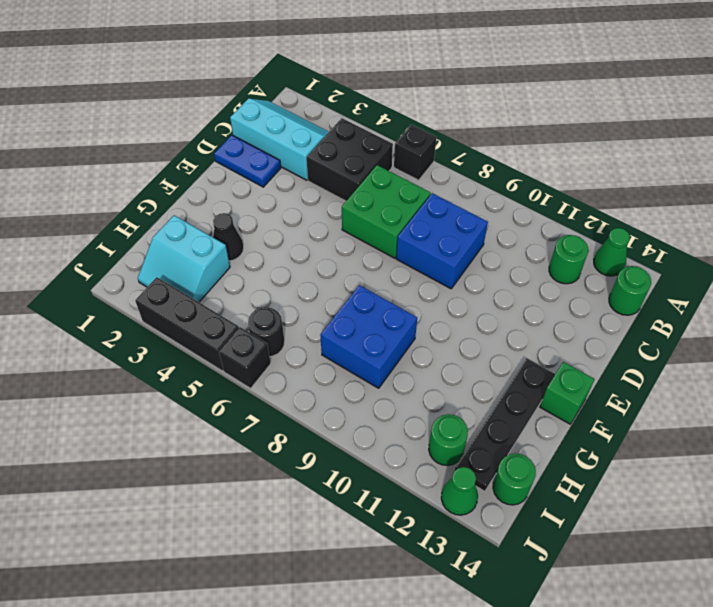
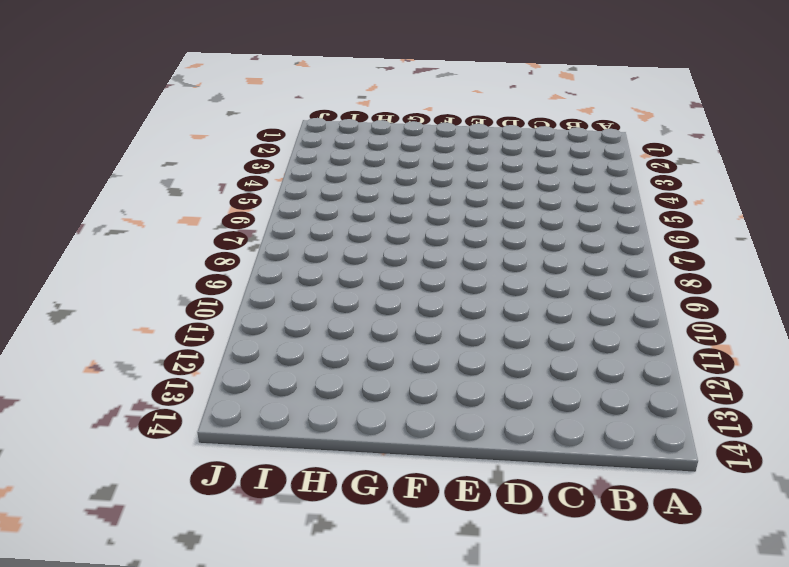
none -> black 1x1 brick [394,125,437,180]
none -> green 1x1 cone [594,228,630,276]
none -> cyan 2x3 slope [230,98,329,180]

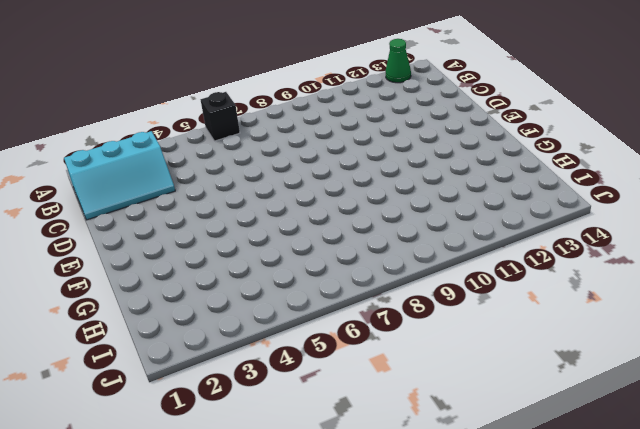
cyan 2x3 slope [64,131,175,220] -> cyan 2x3 slope turned to [230,98,329,180]
none -> black 2x2 brick [307,118,393,201]
none -> green 1x1 round brick [549,235,588,284]
none -> green 1x1 round brick [609,266,651,315]

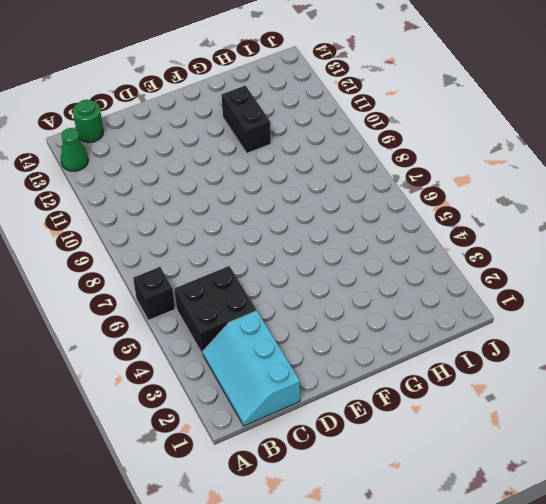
black 1x2 brick [221,85,271,153] -> none
none -> green 1x1 round brick [549,235,588,284]
none -> green 2x2 brick [342,165,431,258]
none -> blue 2x2 brick [396,193,488,289]

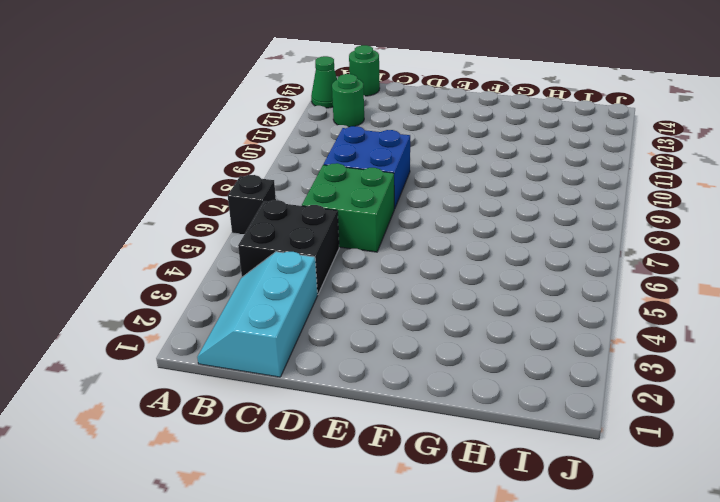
none -> blue 1x2 plate [214,135,281,187]
none -> black 1x4 plate [454,358,555,491]
none -> green 1x1 brick [540,362,595,424]

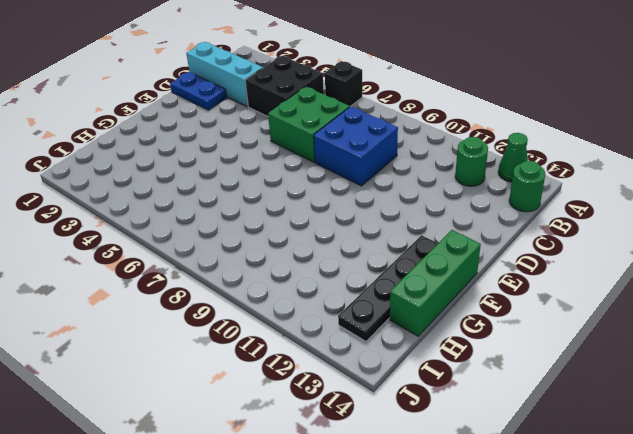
green 1x3 brick [390,230,481,336] -> green 1x1 brick [540,362,595,424]
none -> black 1x1 cone [213,213,244,261]
none -> blue 2x2 brick [320,285,417,388]
none -> cyan 2x2 slope [138,215,230,302]

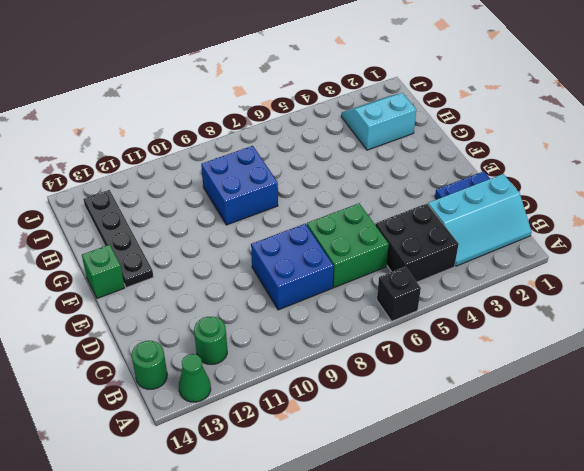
none -> black 1x1 cone [213,213,244,261]
none -> black 1x1 round brick [248,307,285,357]
none -> green 1x1 round brick [429,414,468,465]

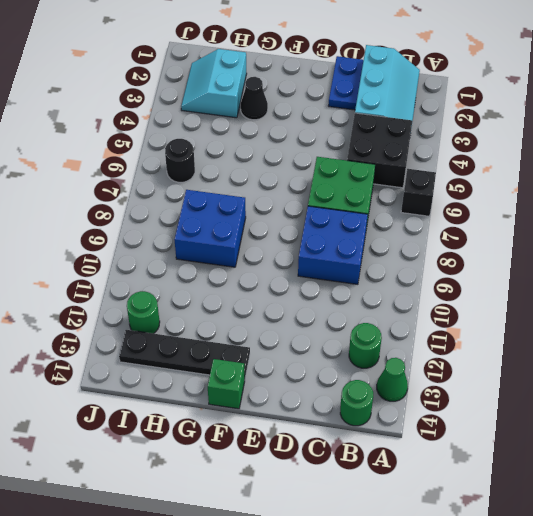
none -> green 1x1 round brick [493,454,536,505]
none -> black 1x3 brick [135,277,239,371]
none -> black 1x1 brick [219,327,271,388]

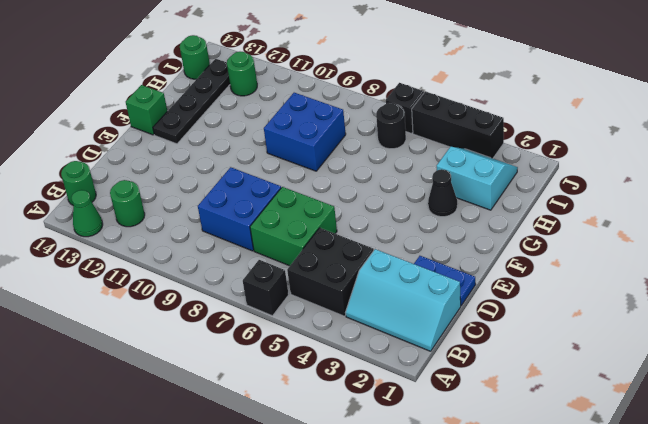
none -> green 1x1 cone [441,467,478,515]

